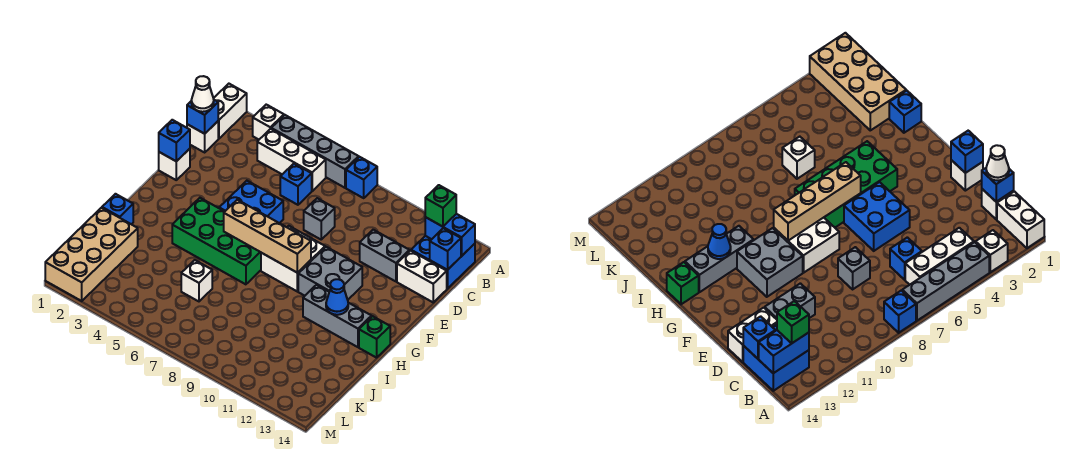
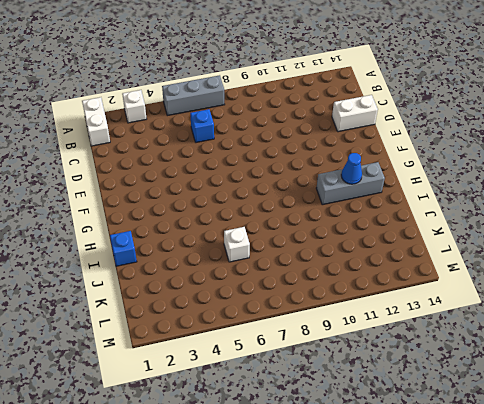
grey 1x3 brick [162,75,225,116] -> grey 1x4 brick [271,115,359,188]
none -> blue 1x1 brick [346,157,377,198]
none -> white 1x3 brick [257,129,326,191]
none -> blue 2x2 brick [411,236,475,289]

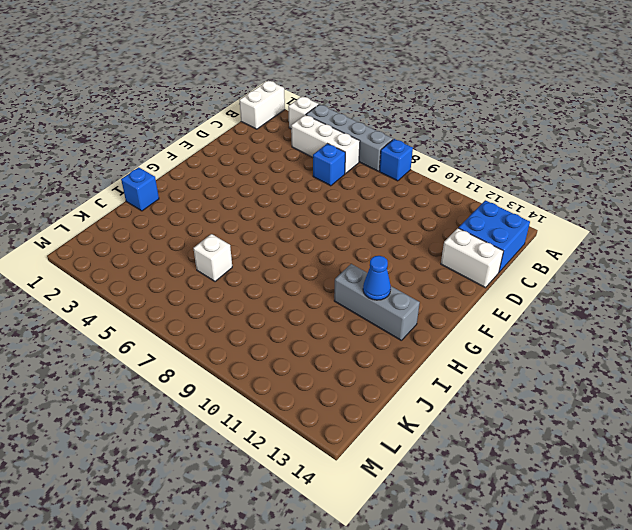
none -> white 1x1 brick [187,121,218,152]
none -> grey 1x1 brick [304,198,335,239]
none -> grey 1x2 brick [360,230,409,281]

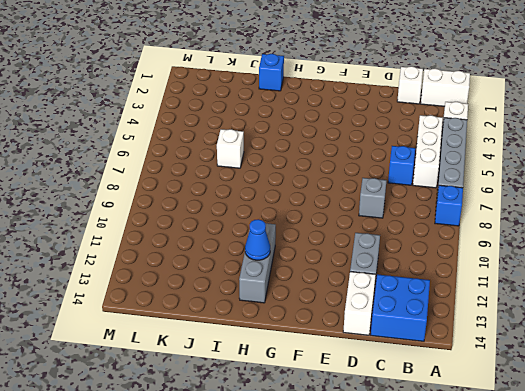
none -> white 1x1 brick [159,149,190,180]
none -> blue 2x2 brick [219,181,283,223]
none -> white 2x2 brick [261,226,325,291]

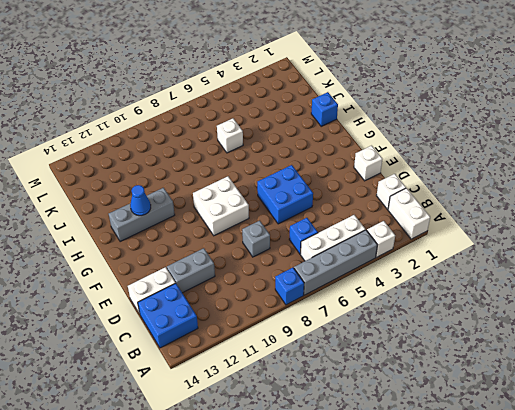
none -> grey 2x2 brick [298,247,362,300]
none -> green 2x4 brick [172,198,261,284]
none -> green 1x1 brick [359,316,390,358]

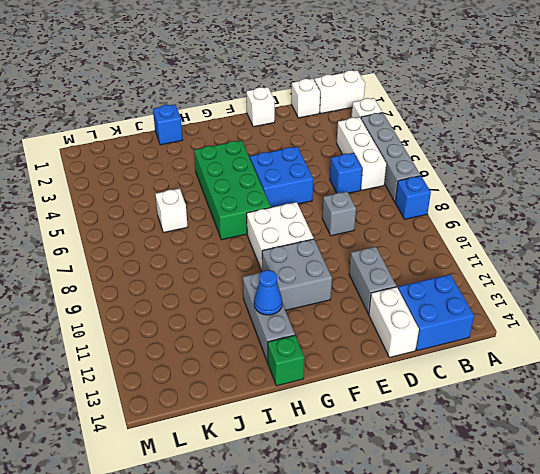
none -> tan 2x4 brick [45,208,138,301]
none -> blue 1x2 brick [425,214,475,256]
none -> blue 1x1 brick [187,100,218,134]

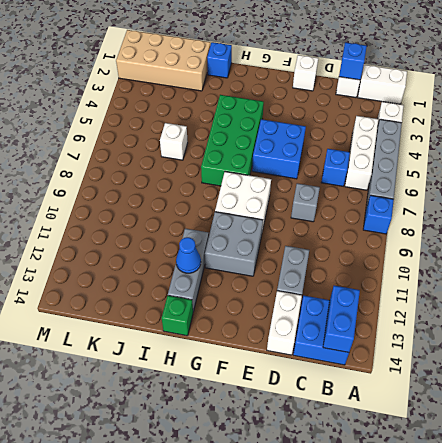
none -> blue 1x1 brick [430,228,461,270]
none -> blue 1x1 brick [159,120,190,161]
none -> tan 1x4 brick [224,200,311,273]

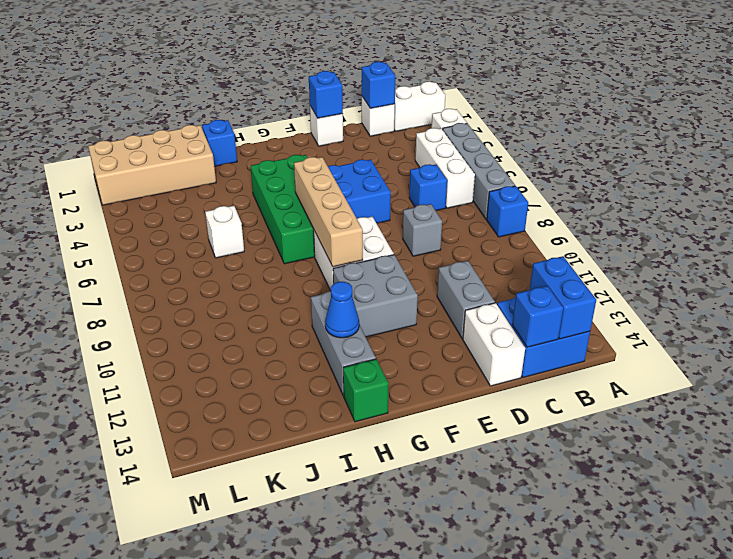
none -> green 1x1 brick [425,185,456,227]
none -> white 1x1 cone [191,76,214,112]

